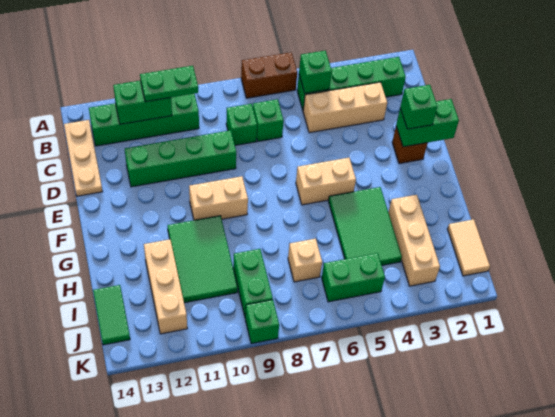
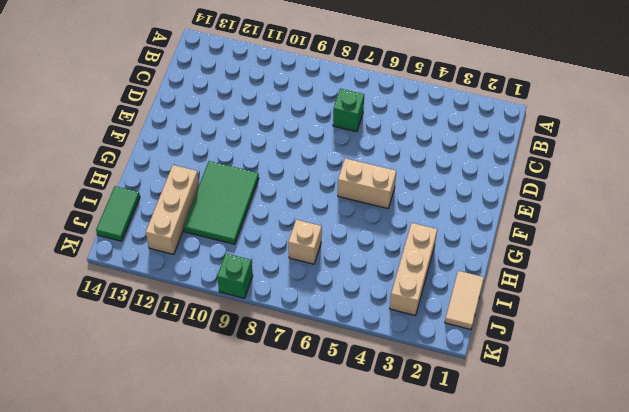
none -> brown 1x2 brick [241,52,297,98]
none -> green 1x4 brick [297,57,406,110]
none -> green 1x4 brick [89,94,199,146]

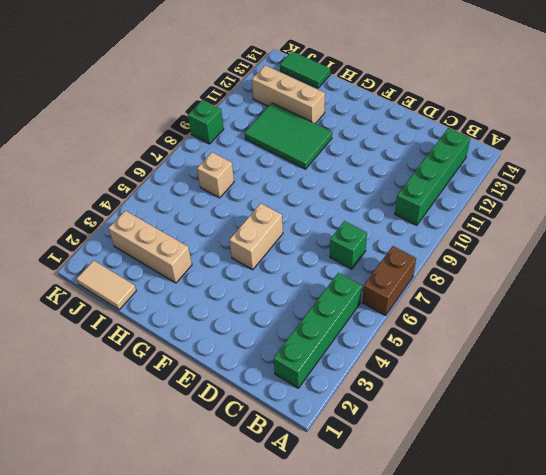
none -> tan 1x3 plate [64,120,102,196]
none -> tan 1x3 brick [303,82,387,133]
none -> green 1x1 brick [226,104,257,145]

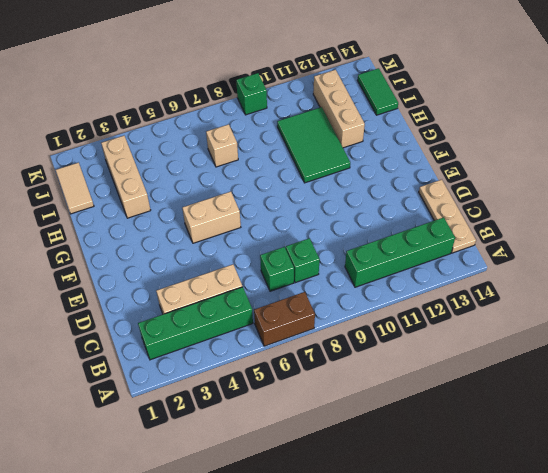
none -> green 1x4 brick [125,130,236,187]
none -> brown 1x1 brick [392,127,428,164]
none -> tan 1x2 brick [189,176,248,220]

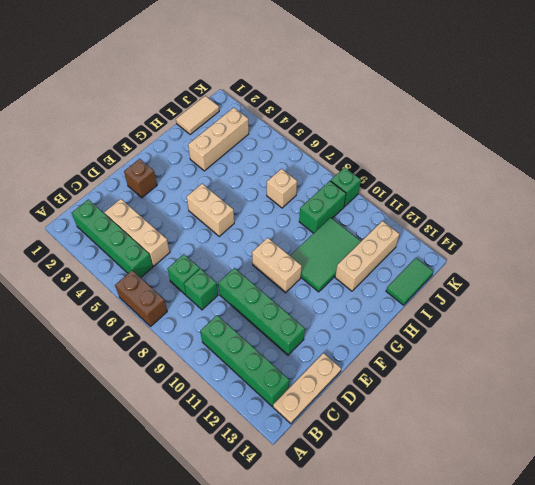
none -> green 2x3 tile [328,187,402,265]
none -> green 1x2 brick [322,253,385,302]
none -> green 1x1 brick [299,51,332,93]

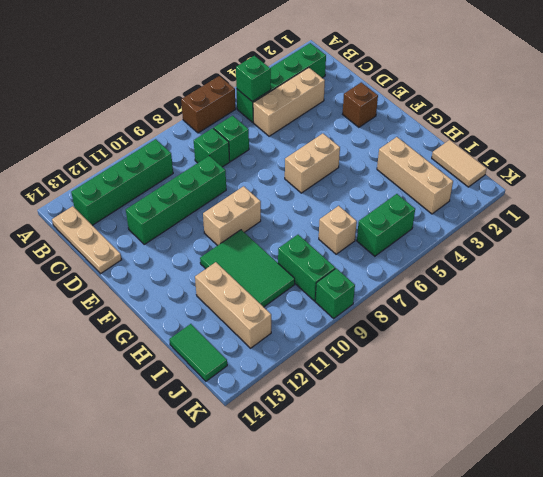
none -> green 2x3 tile [328,187,402,265]
none -> green 1x2 brick [113,80,172,124]
none -> green 1x2 brick [396,99,459,147]

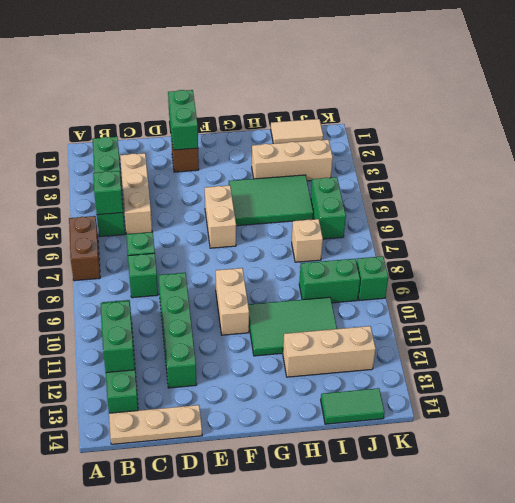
none -> green 1x2 plate [140,66,198,102]
none -> green 1x1 brick [400,85,438,129]

